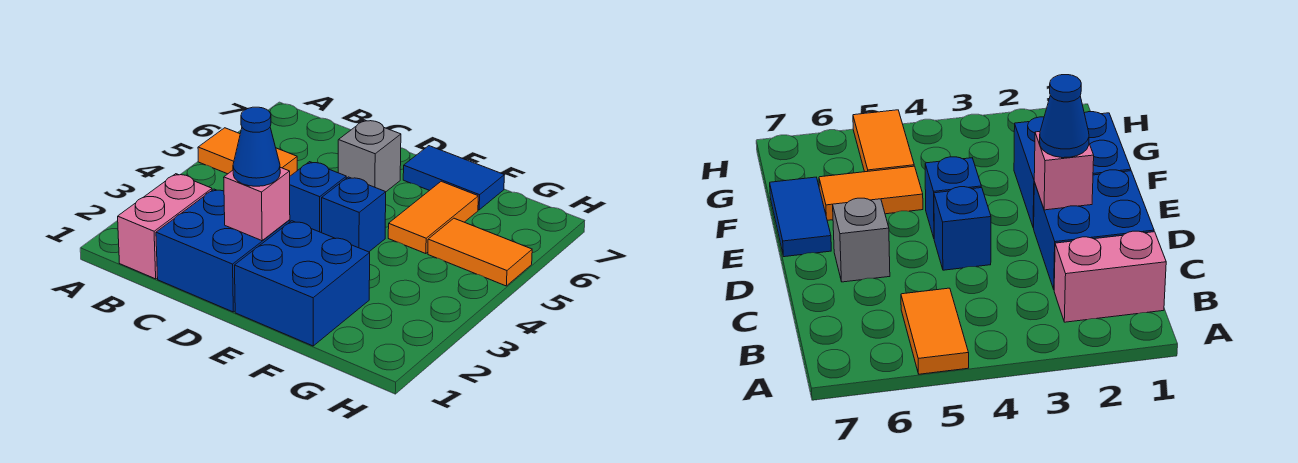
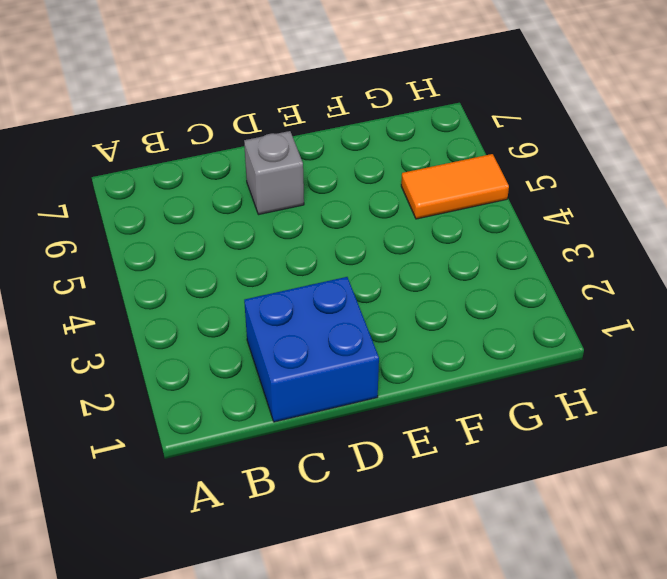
none -> orange 1x2 tile [198,128,297,176]
none -> pink 1x2 brick [118,174,212,279]
none -> blue 1x1 brick [290,162,346,233]

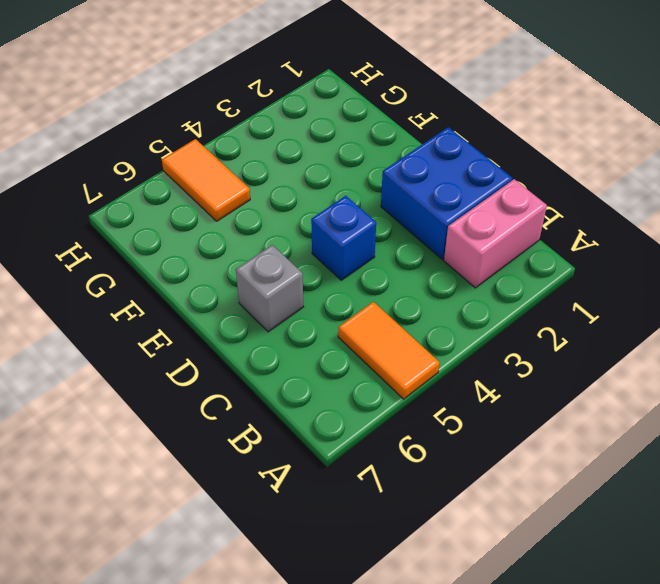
none -> blue 2x2 brick [235,221,370,346]
none -> blue 1x1 brick [322,177,386,252]
none -> blue 1x2 tile [403,146,504,210]

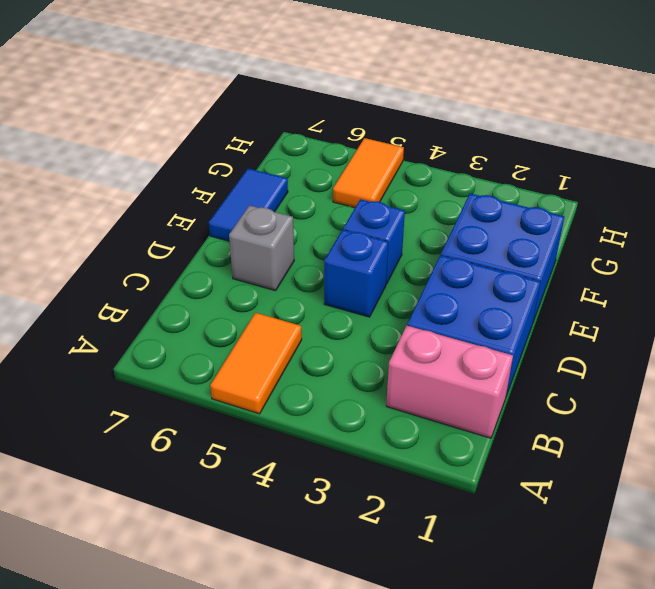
none -> orange 1x2 tile [388,181,478,254]
none -> pink 1x1 brick [224,167,290,241]
none -> blue 1x1 cone [233,107,280,186]

